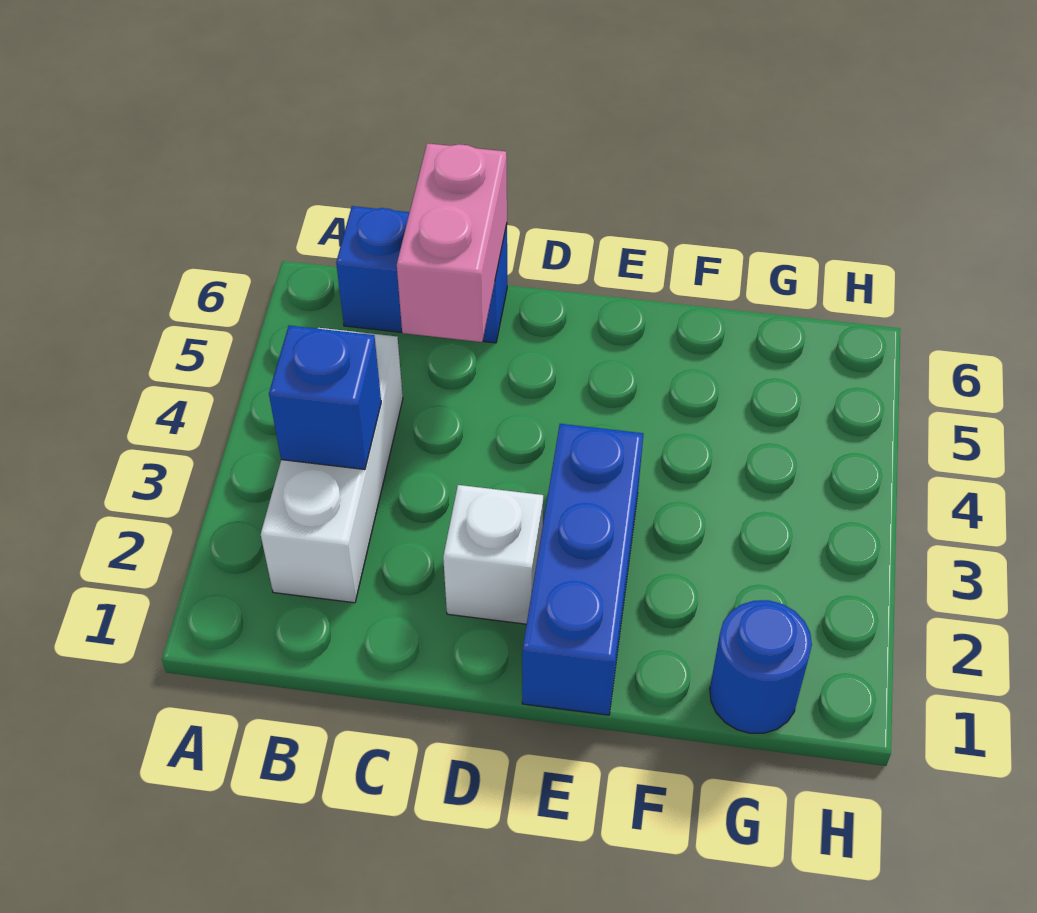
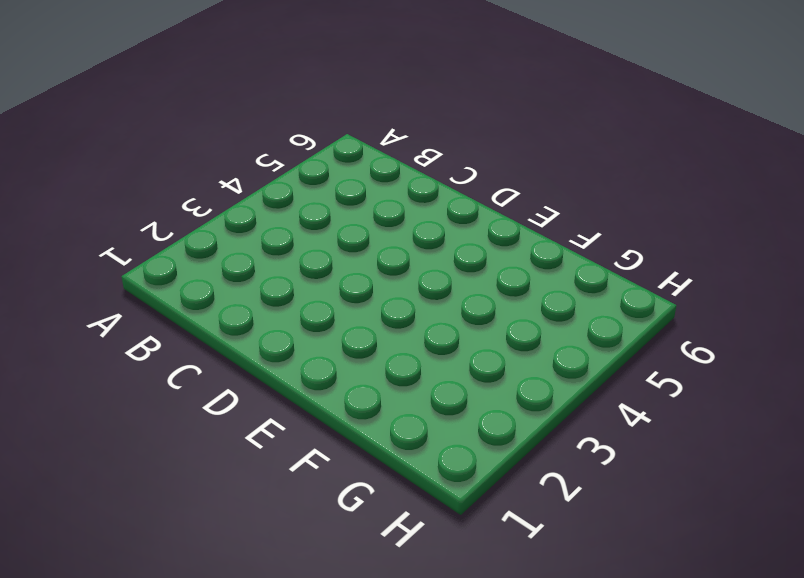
none -> white 1x3 brick [261,328,403,603]
none -> blue 1x2 brick [336,206,507,343]

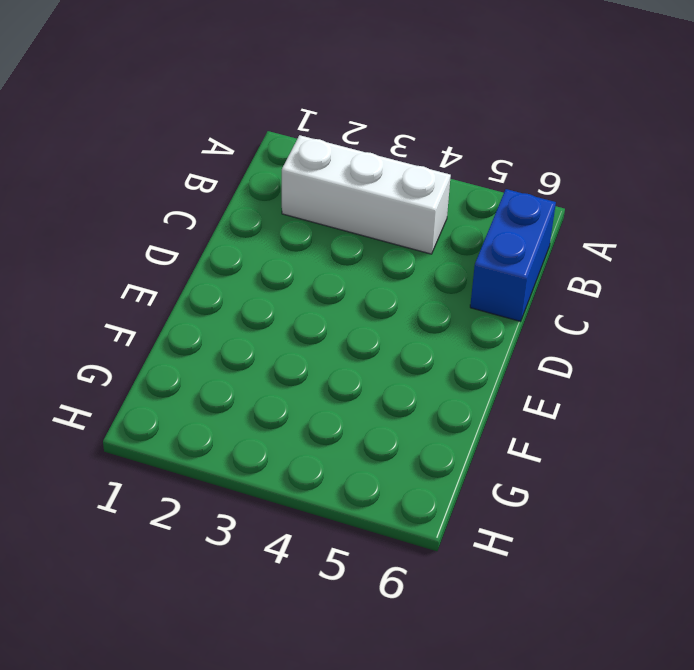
none -> white 1x1 brick [443,485,543,624]
none -> blue 1x3 brick [522,424,643,715]

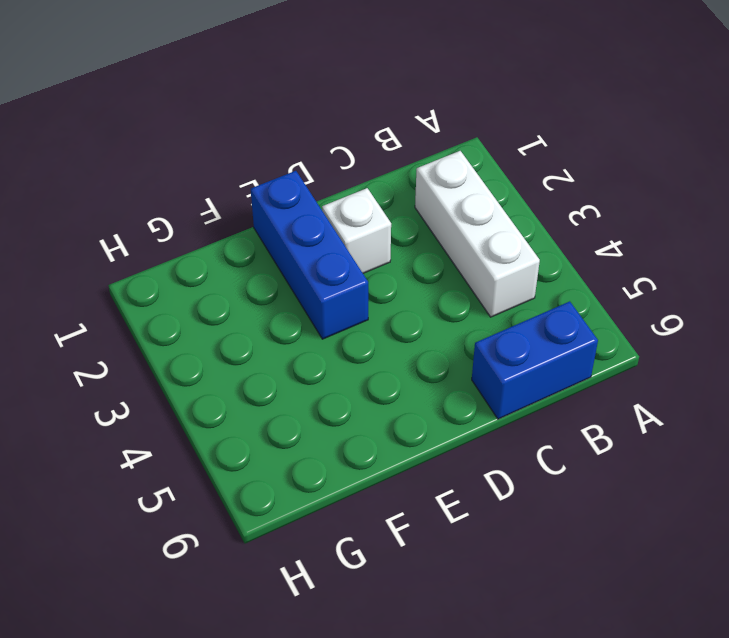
none -> blue 1x1 round brick [710,600,812,733]
none -> blue 1x1 brick [269,326,381,470]

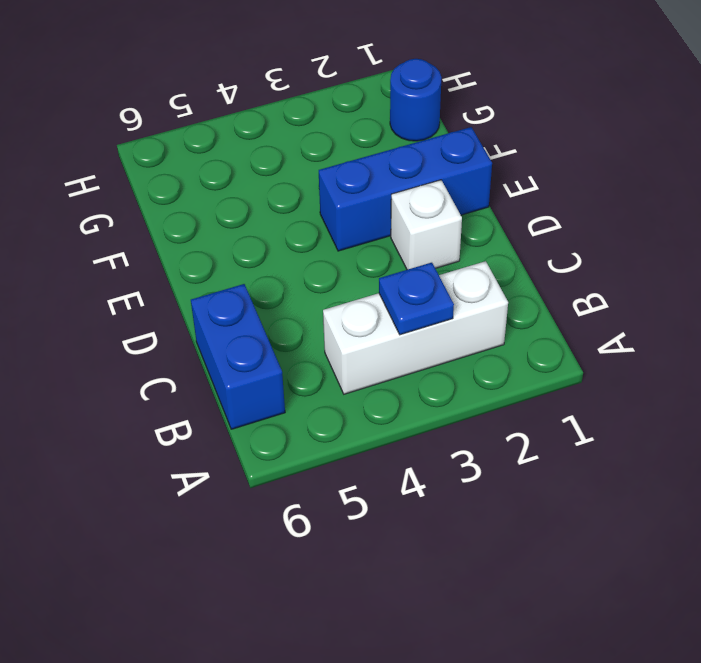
blue 1x1 plate [379,263,454,335] -> blue 1x1 brick [269,326,381,470]
none -> pink 1x2 brick [397,143,507,342]

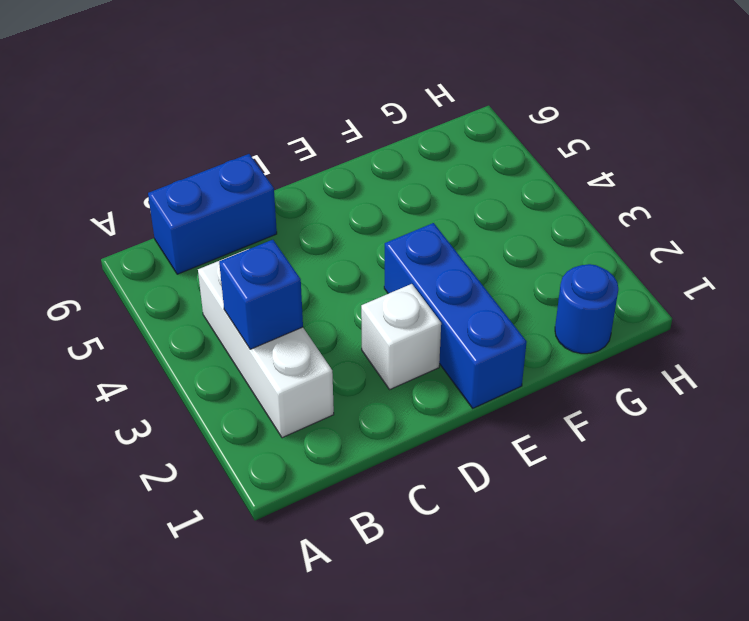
none -> pink 1x2 brick [397,143,507,342]

